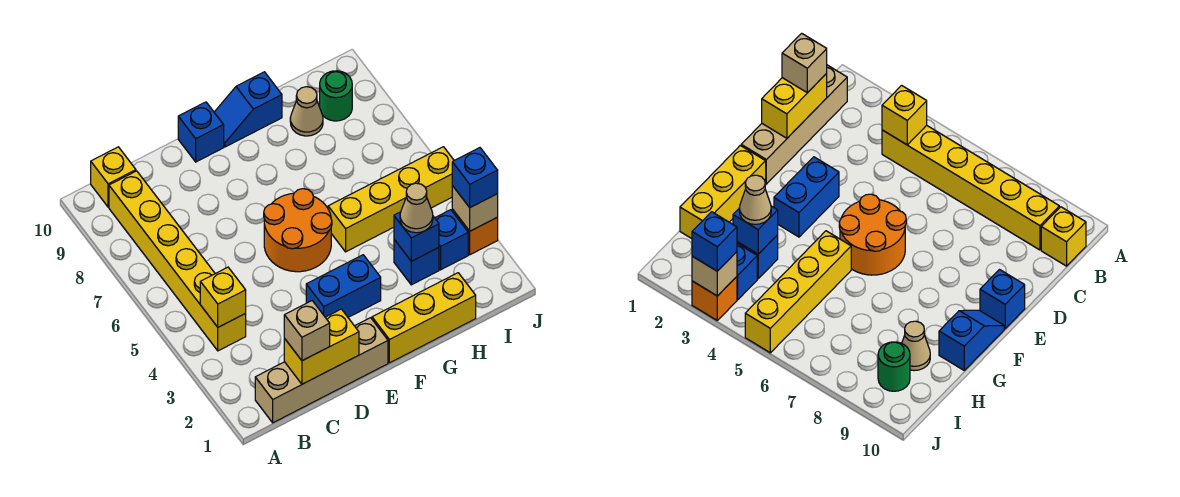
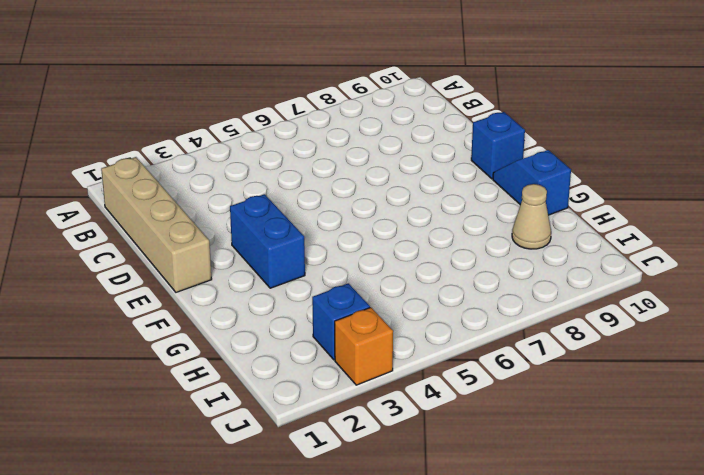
none -> yellow 1x6 brick [109,171,246,351]
none -> yellow 1x1 brick [91,147,136,207]
none -> orange 2x2 round brick [264,189,332,272]

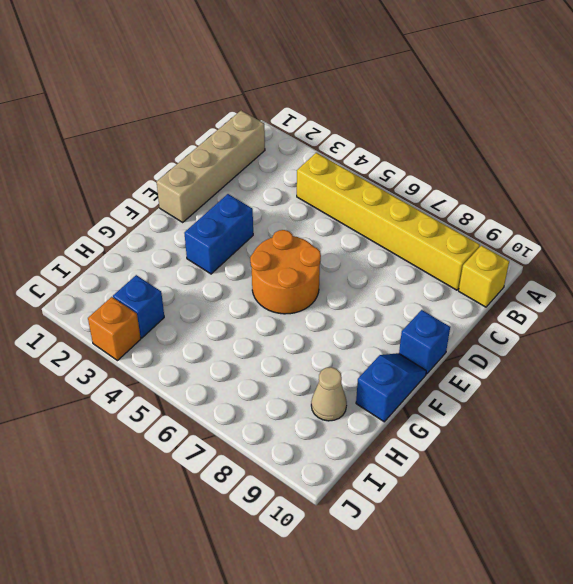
none -> yellow 1x3 brick [372,273,476,363]
none -> yellow 1x4 brick [328,147,454,252]
none -> blue 1x1 brick [394,240,439,285]

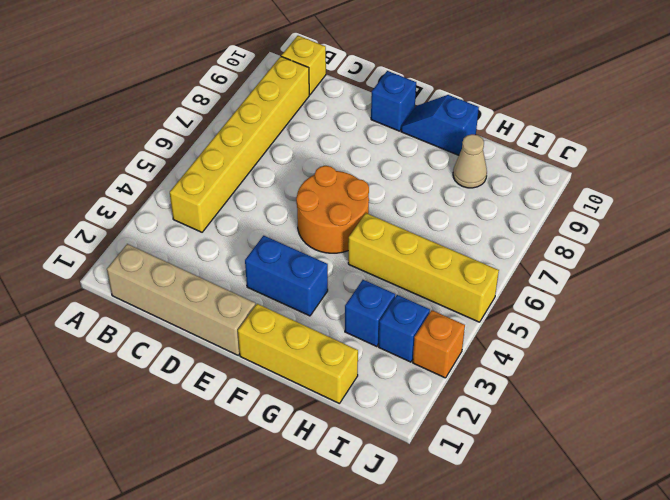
none -> green 1x1 round brick [320,71,352,121]
none -> yellow 1x1 brick [200,267,246,327]
none -> yellow 1x2 brick [284,309,359,384]

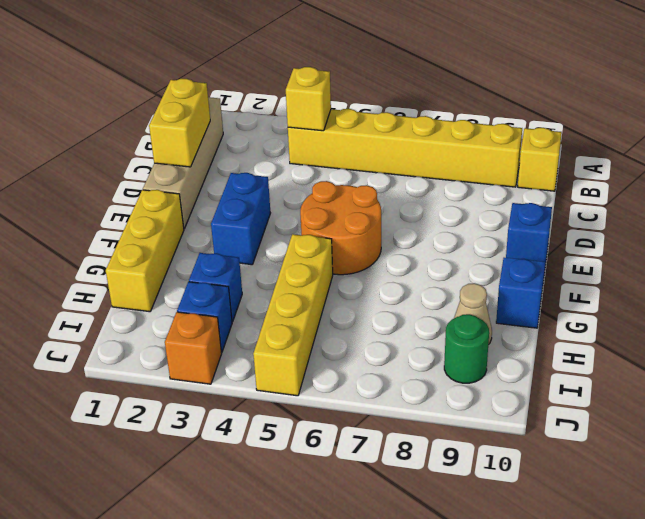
none -> blue 1x1 brick [394,212,439,261]
none -> tan 1x1 brick [452,186,498,231]
none -> tan 1x1 brick [284,301,330,361]

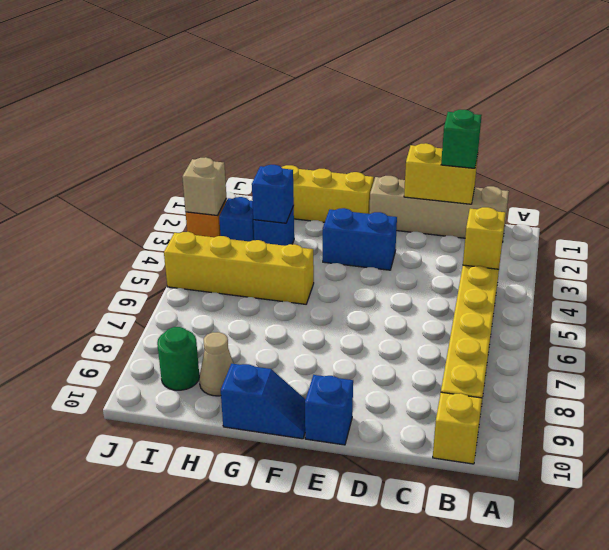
green 1x1 brick [441,110,482,168] -> tan 1x1 brick [284,301,330,361]
none -> orange 2x2 round brick [264,189,332,272]
none -> tan 1x1 cone [400,183,433,233]
none -> blue 1x1 brick [452,148,498,207]

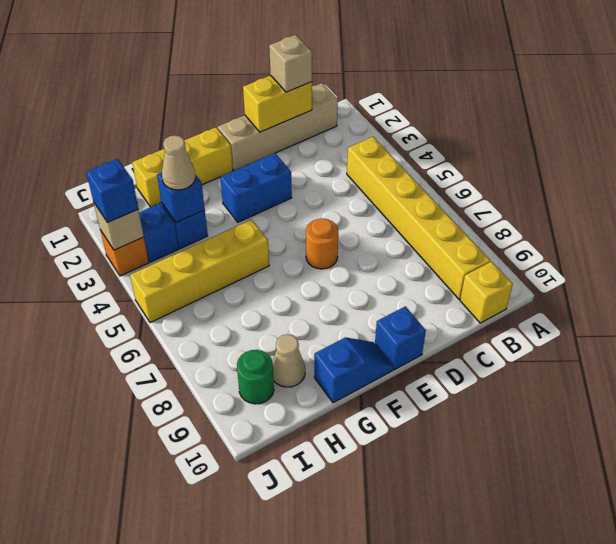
orange 1x1 round brick [306,218,338,269] -> orange 2x2 round brick [264,189,332,272]
none -> yellow 1x1 brick [200,267,246,327]

